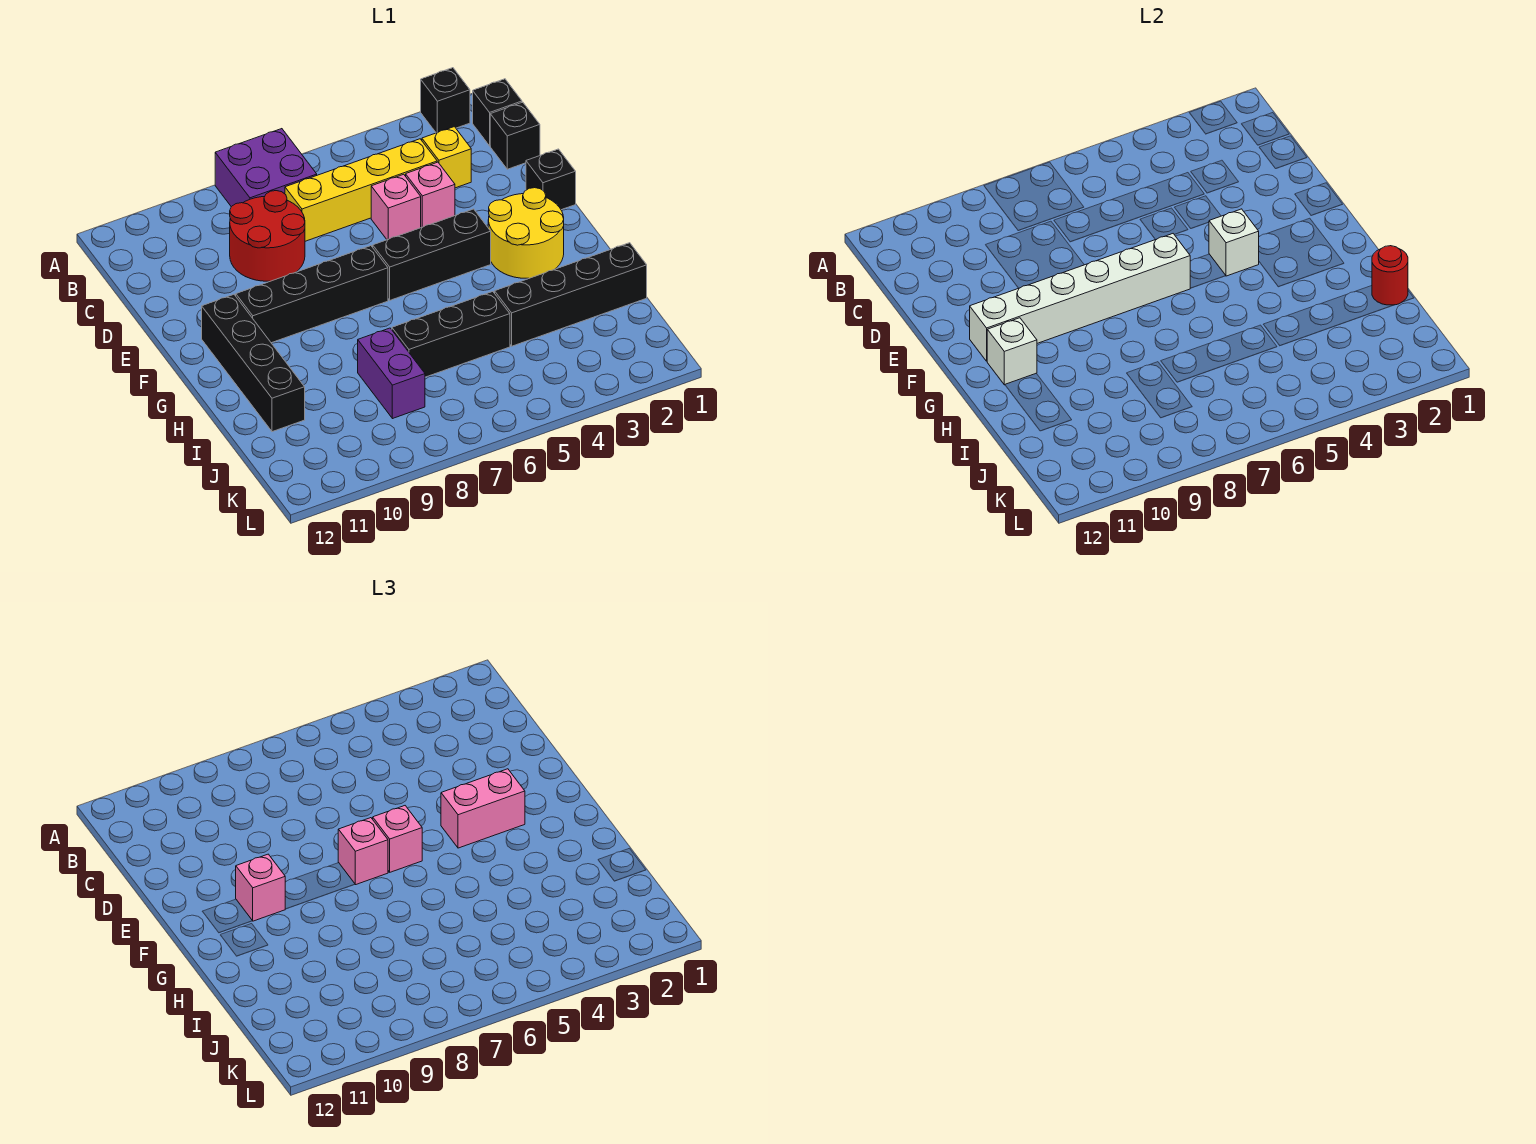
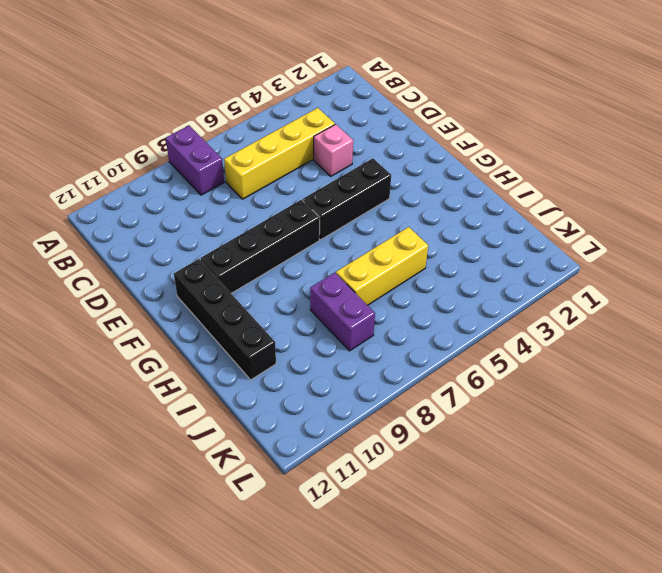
purple 1x2 brick [166,126,224,195] -> purple 2x2 brick [215,129,317,207]
yellow 1x3 brick [336,227,428,305] -> black 1x3 brick [392,292,510,377]
none -> black 1x1 brick [421,68,470,133]
none -> black 1x1 brick [473,79,522,146]
none -> black 1x1 brick [490,102,540,169]

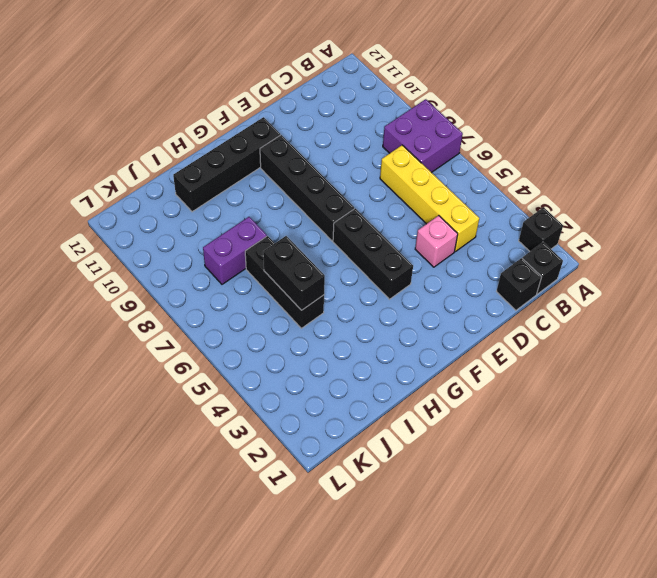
black 1x2 brick [263,236,325,310] -> none
none -> yellow 1x1 brick [422,127,471,188]
none -> red 2x2 round brick [230,191,305,281]
none -> pink 1x1 brick [371,174,421,240]

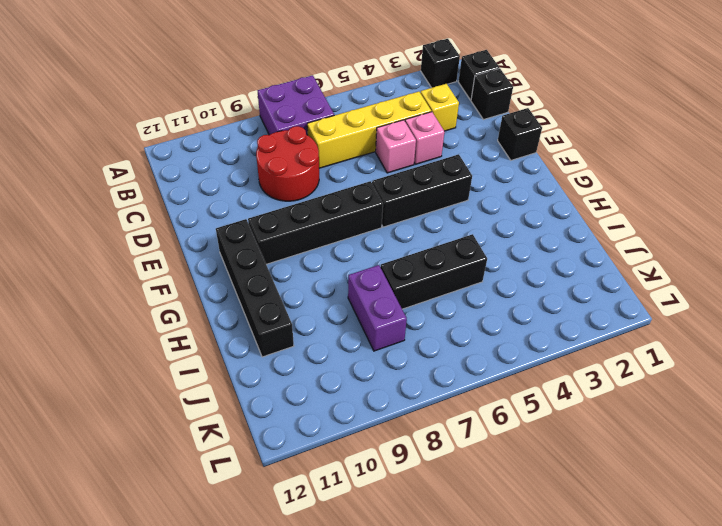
none -> yellow 2x2 round brick [488,188,564,278]
none -> black 1x4 brick [495,243,647,346]
none -> white 1x1 brick [1209,209,1259,276]

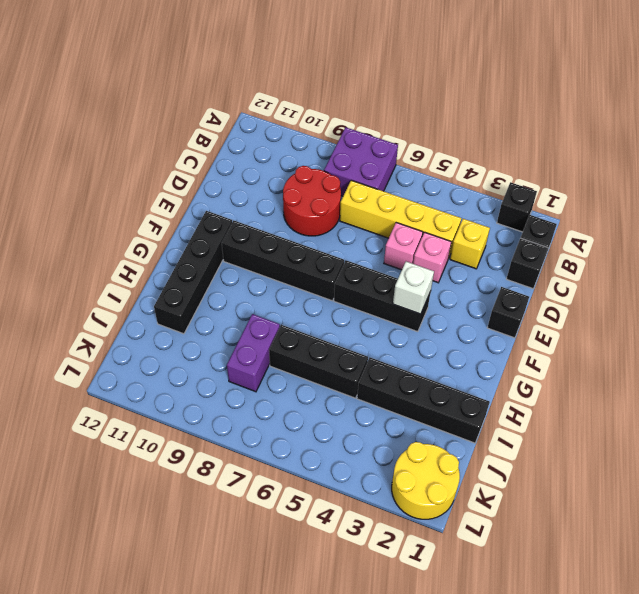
yellow 2x2 round brick [392,442,460,519] -> yellow 2x2 round brick moved to [488,188,564,278]
none -> white 1x6 brick [970,234,1190,361]
none -> white 1x1 brick [987,318,1037,385]
none -> red 1x1 round brick [1372,246,1408,305]

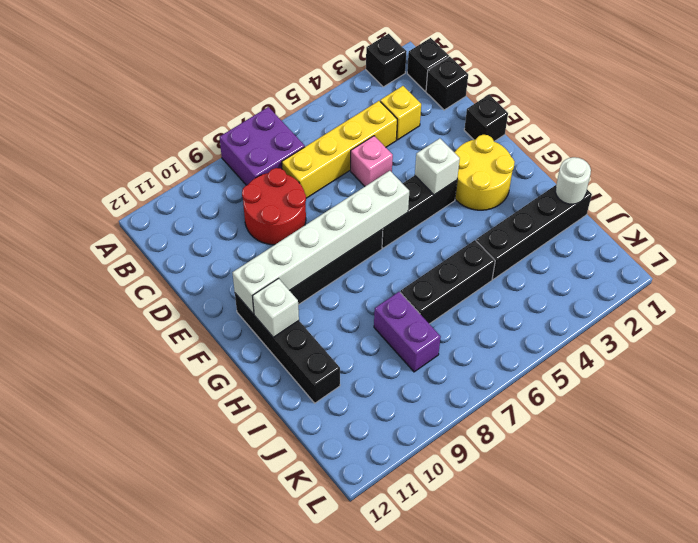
white 1x1 round brick [555,157,591,204] -> red 1x1 round brick [1372,246,1408,305]
none -> pink 1x1 brick [406,162,455,228]
none -> pink 1x2 brick [441,769,525,848]
none -> pink 1x1 brick [373,806,422,872]

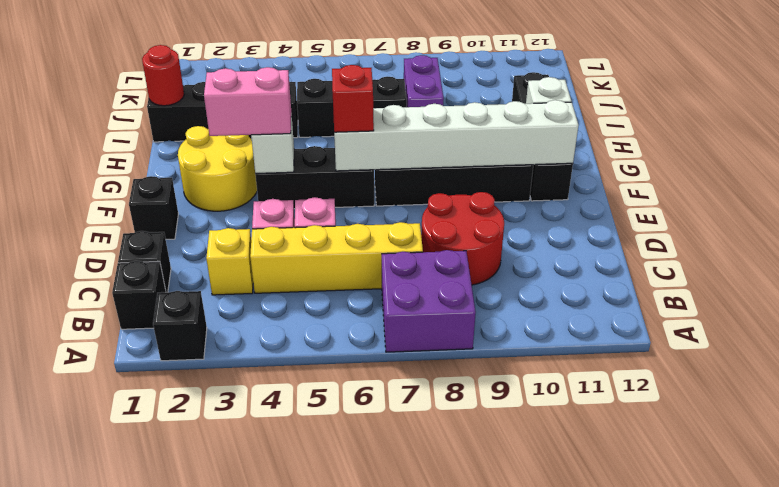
red 1x1 brick [332,65,374,132] -> pink 1x1 brick [373,806,422,872]
none -> pink 1x1 brick [338,818,388,885]
none -> pink 1x1 brick [236,854,285,921]

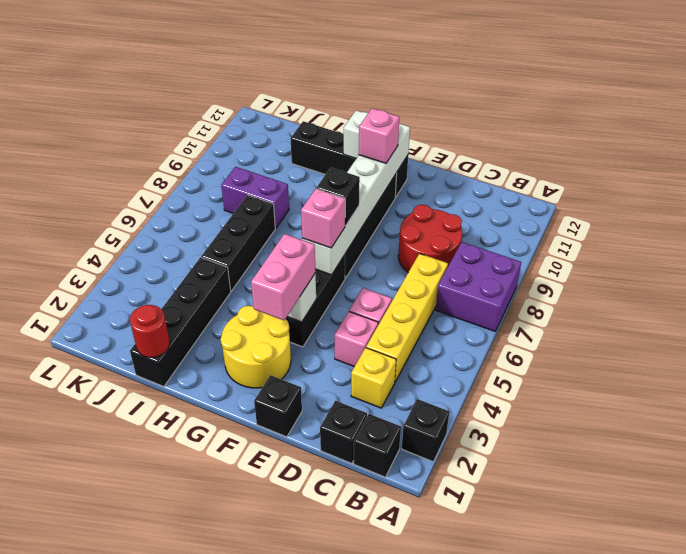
black 1x1 brick [316,168,360,226] -> pink 1x1 brick [338,818,388,885]

